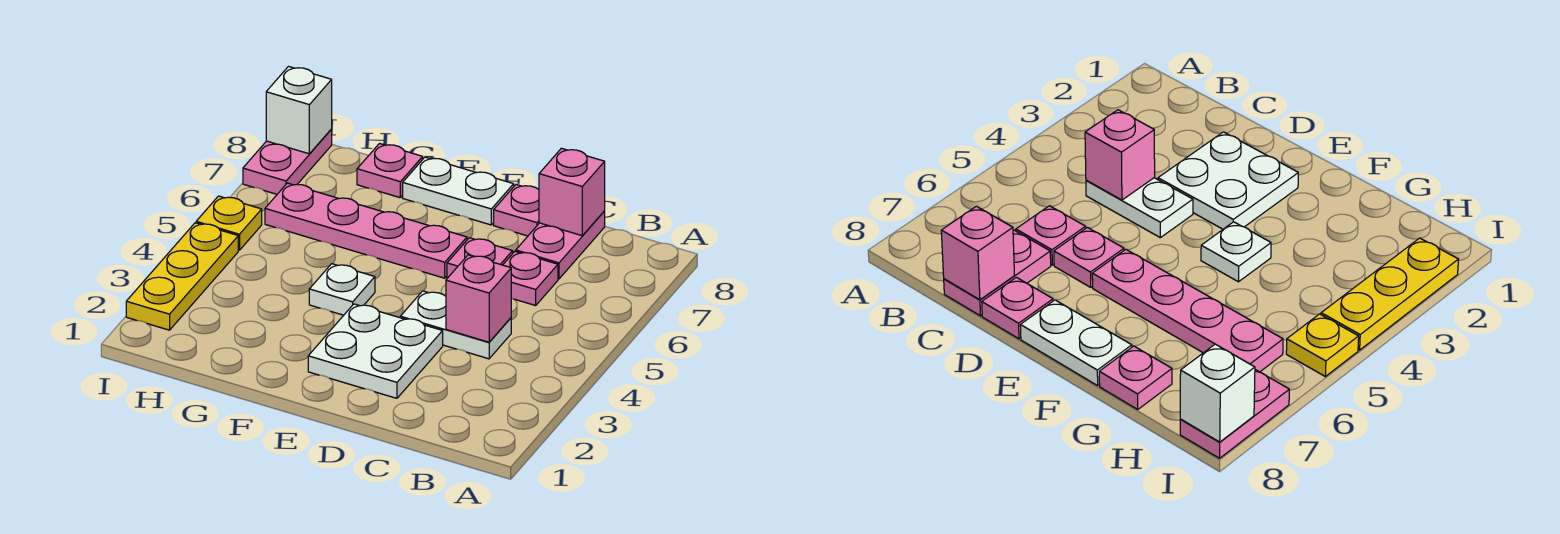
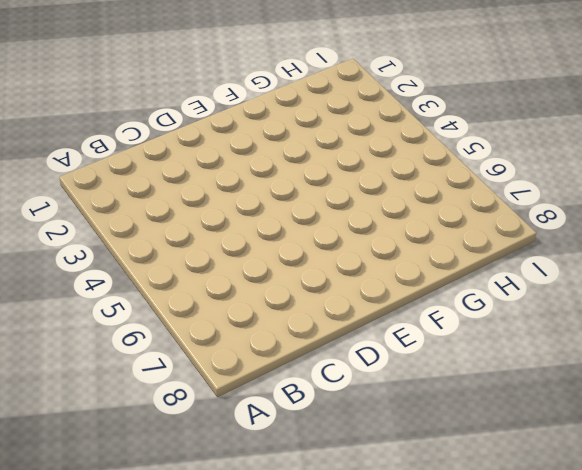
none -> white 1x2 plate [400,291,511,359]
none -> pink 1x1 plate [503,251,558,305]
none -> pink 1x2 plate [516,211,605,279]

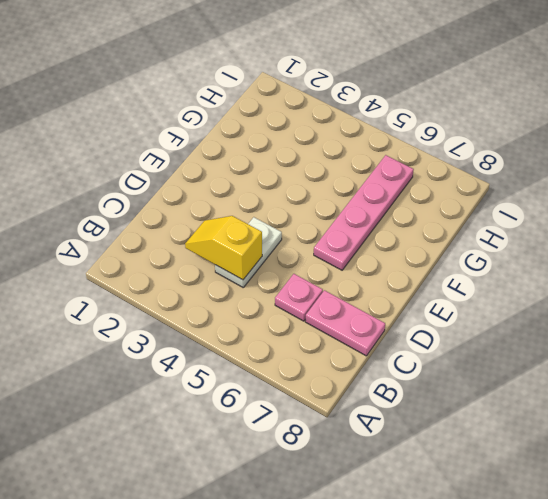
yellow 1x2 slope [185,216,262,280] -> pink 1x1 brick [446,255,511,342]
none -> white 2x2 plate [308,304,443,398]
none -> pink 1x1 plate [447,238,513,278]
none -> pink 1x1 plate [494,185,539,236]

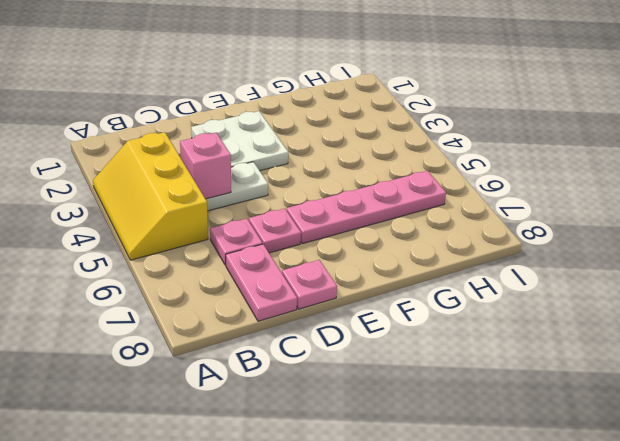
yellow 2x3 slope [93,132,208,260] -> none
none -> white 1x2 plate [403,157,514,225]
none -> white 1x1 plate [309,264,375,315]
none -> pink 1x1 plate [357,144,423,198]

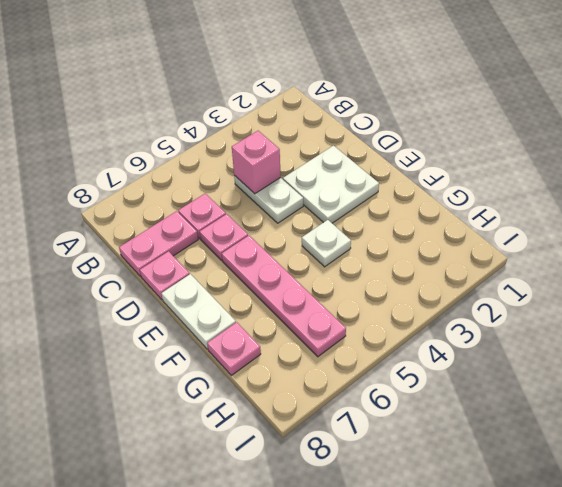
none -> yellow 1x3 plate [126,223,238,330]
none -> yellow 1x1 plate [196,196,262,250]
none -> pink 1x2 plate [243,129,332,194]

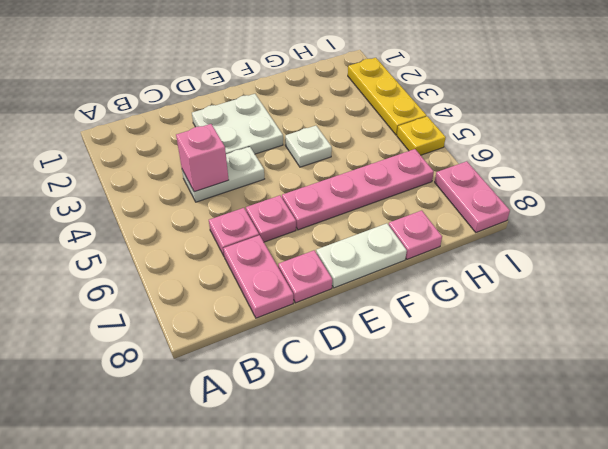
none -> pink 1x1 brick [539,148,605,236]
none -> white 1x1 brick [266,67,332,154]

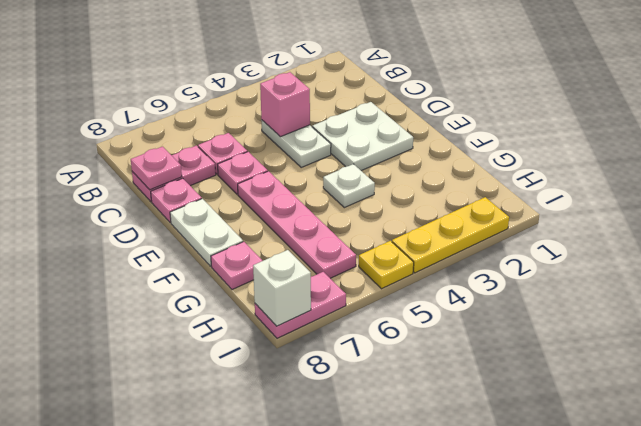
pink 1x1 plate [131,147,182,190] -> pink 1x1 brick [539,148,605,236]

